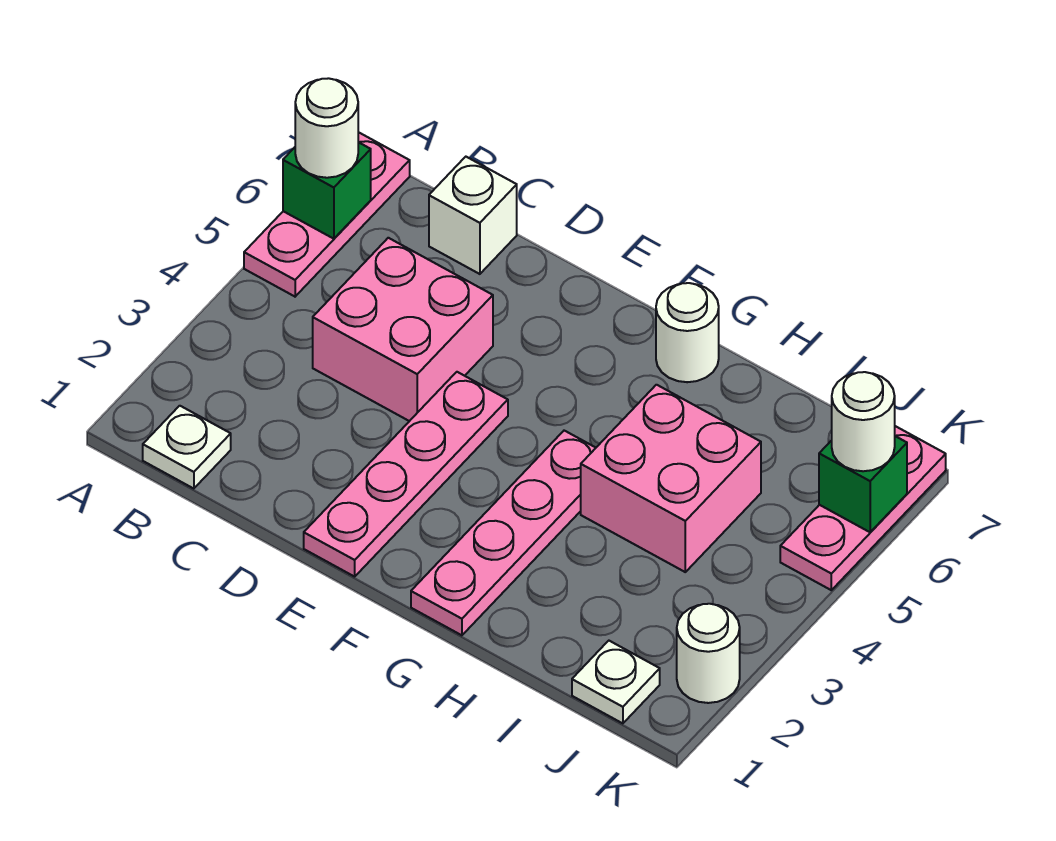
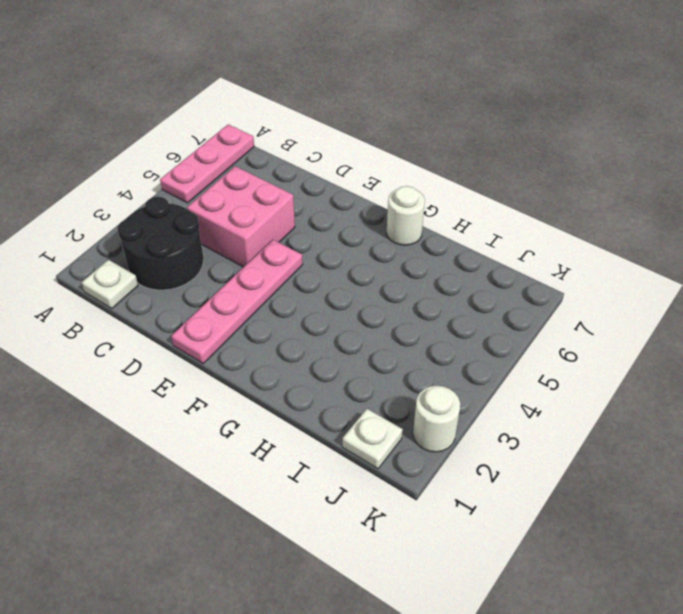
black 2x2 round brick [118,197,203,290] -> none
none -> white 1x1 brick [429,157,517,274]
none -> pink 1x4 plate [411,431,596,635]
none -> pink 2x2 brick [581,385,761,572]

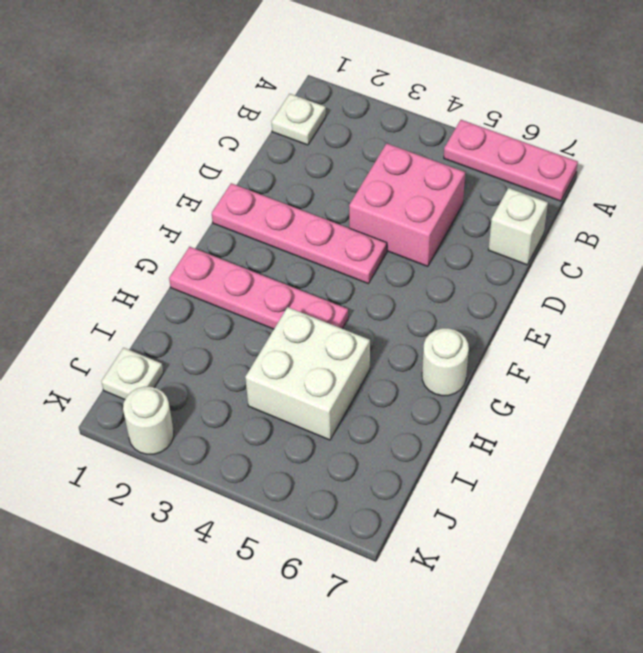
white 2x2 brick [245,307,370,440] -> pink 2x2 brick [581,385,761,572]
none -> pink 1x3 plate [780,426,946,590]
none -> green 1x1 brick [283,142,371,239]
none -> green 1x1 brick [819,436,907,532]

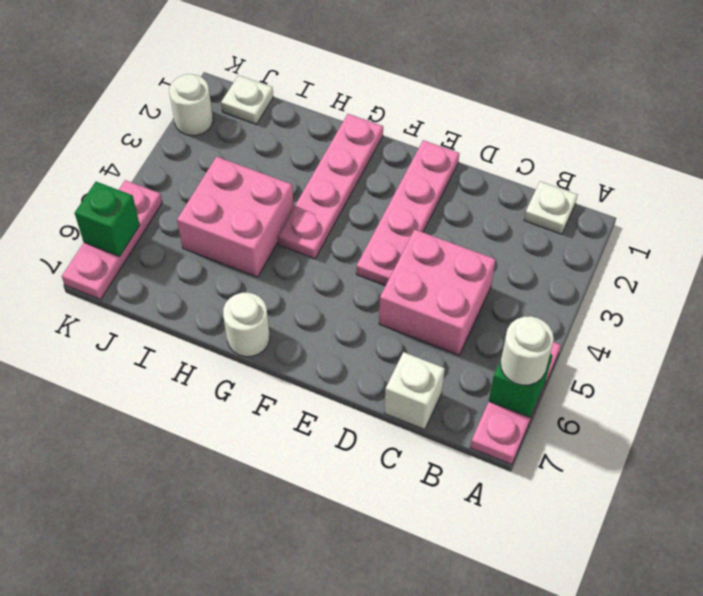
none -> white 1x1 round brick [832,372,895,471]

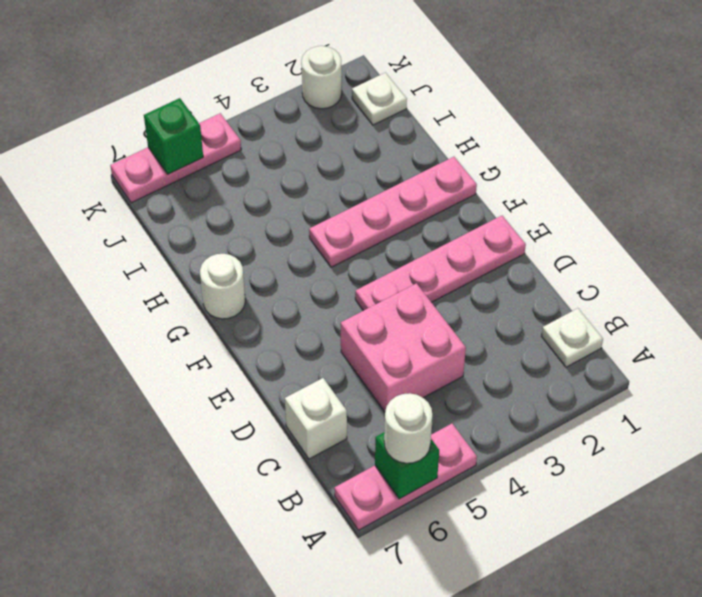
none -> pink 2x2 brick [581,385,761,572]
none -> white 1x1 round brick [832,372,895,471]

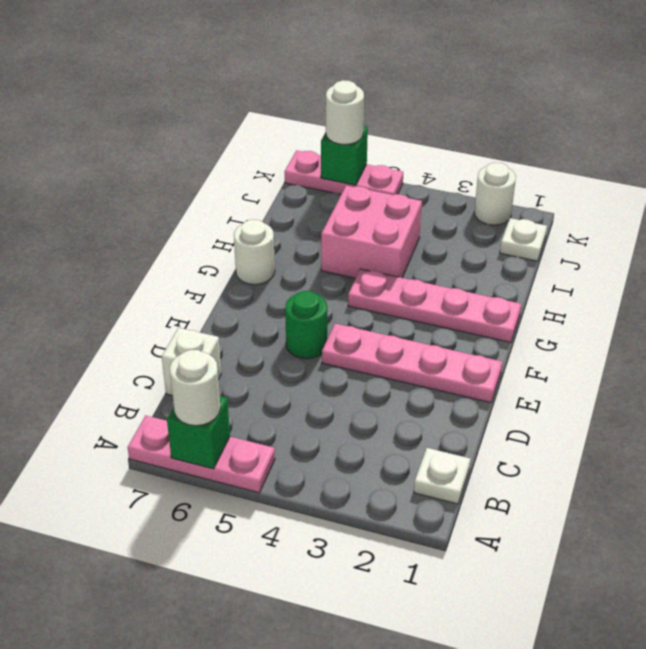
green 1x1 round brick [285,291,327,359] -> none
none -> pink 2x2 brick [313,238,493,421]

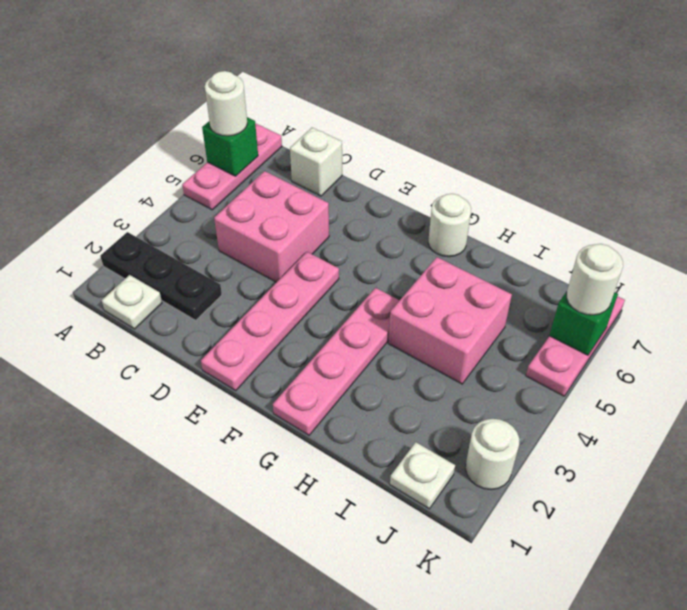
black 1x3 plate [100,232,222,320] -> none

